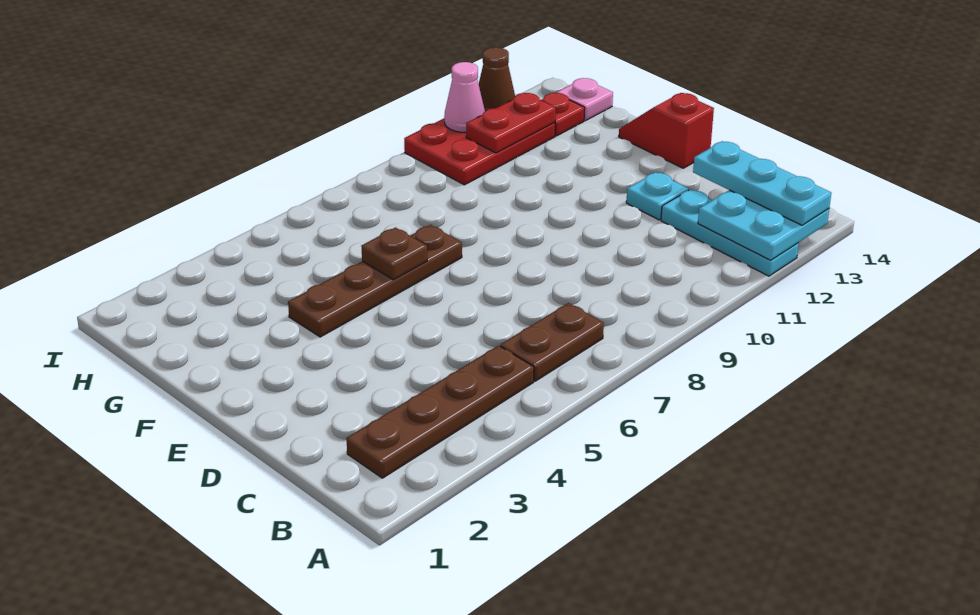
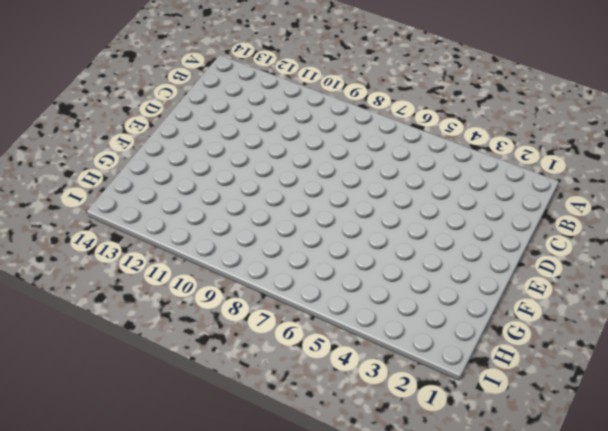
none -> cyan 1x3 plate [661,189,799,276]
none -> brown 1x4 plate [346,346,534,478]
none -> brown 1x2 plate [500,303,604,381]

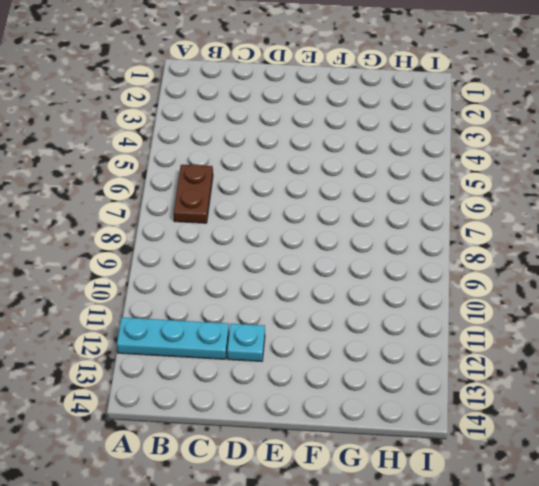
none -> brown 1x4 plate [346,346,534,478]
none -> red 1x2 slope [619,93,714,168]
none -> brown 1x4 plate [288,225,462,337]

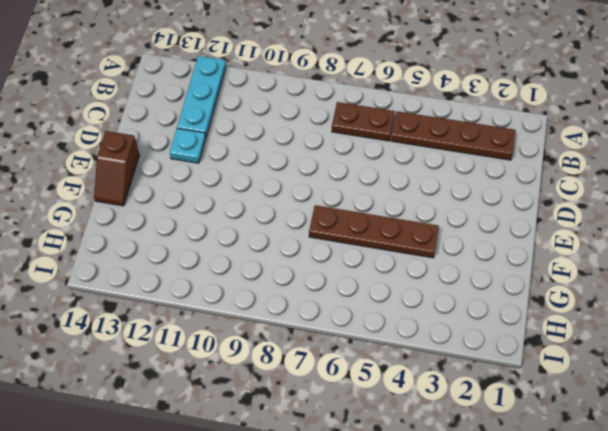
brown 1x2 slope [94,131,139,206] -> red 1x2 slope [619,93,714,168]
none -> red 2x3 plate [404,118,555,185]
none -> red 1x1 plate [542,93,585,136]
none -> pink 1x1 plate [556,78,613,121]

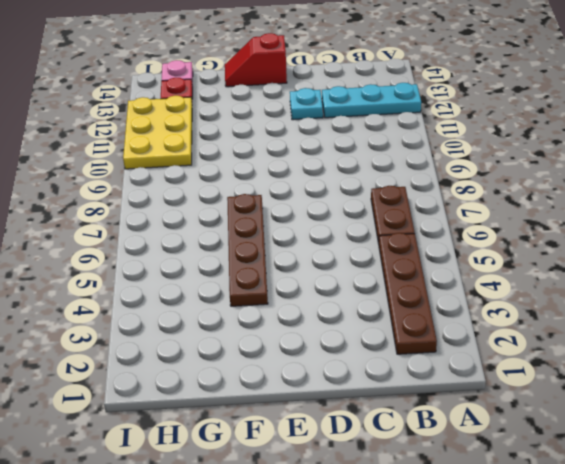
yellow 2x3 plate [123,96,192,169] -> red 2x3 plate [404,118,555,185]
none -> cyan 2x2 plate [698,190,829,260]
none -> brown 1x1 plate [361,228,427,280]
none -> red 1x2 plate [466,93,556,153]

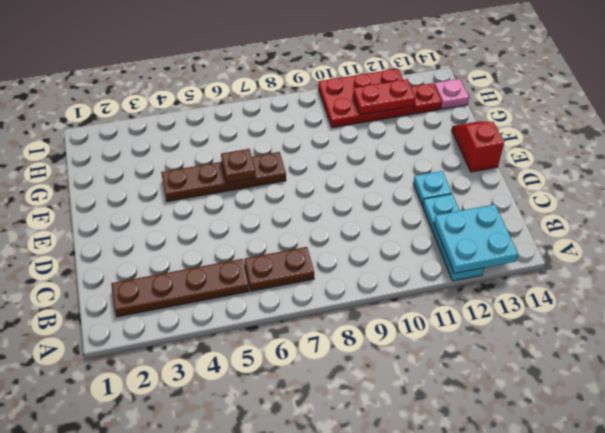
none -> pink 1x1 cone [444,62,485,132]
none -> brown 1x1 cone [479,47,515,111]
none -> cyan 1x3 plate [693,141,831,225]

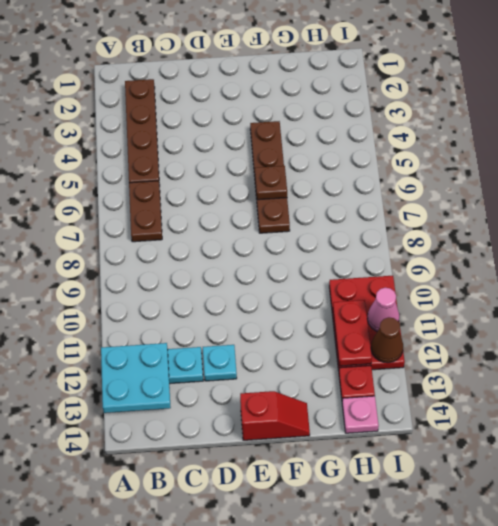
none -> cyan 1x3 plate [693,141,831,225]

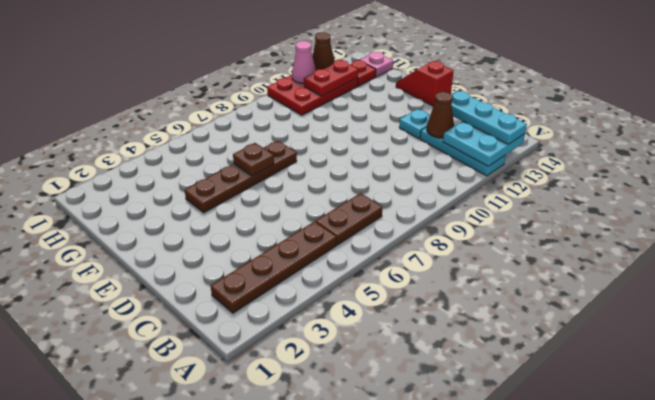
brown 1x1 cone [427,92,454,138] -> none

